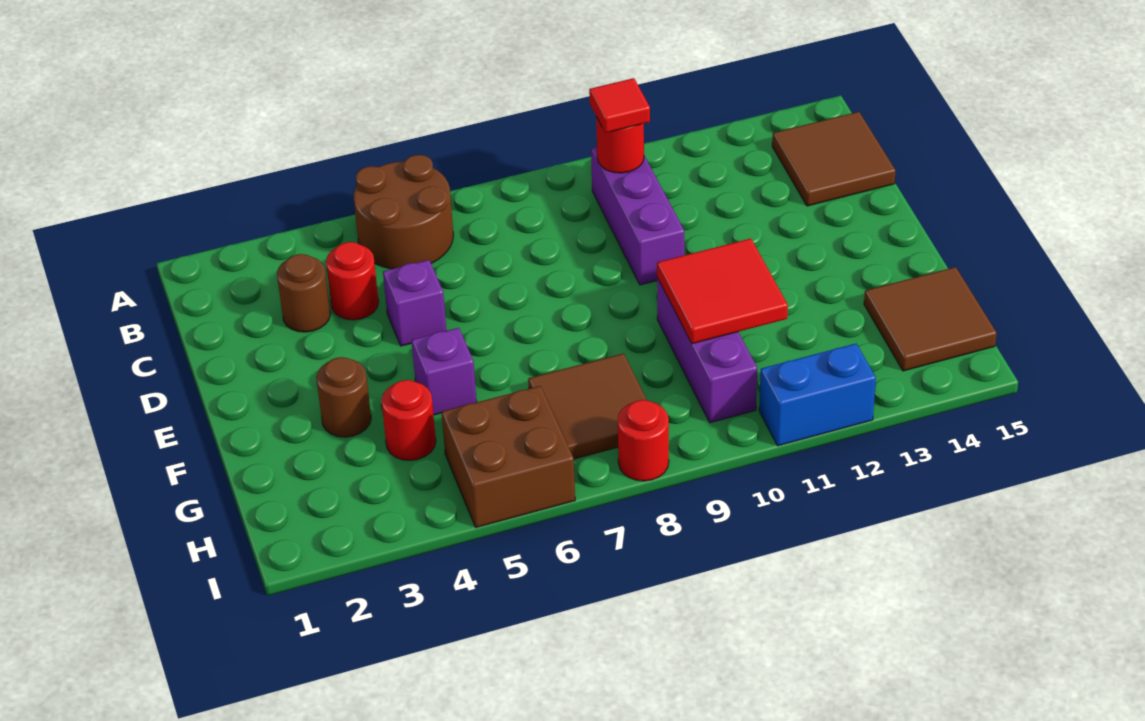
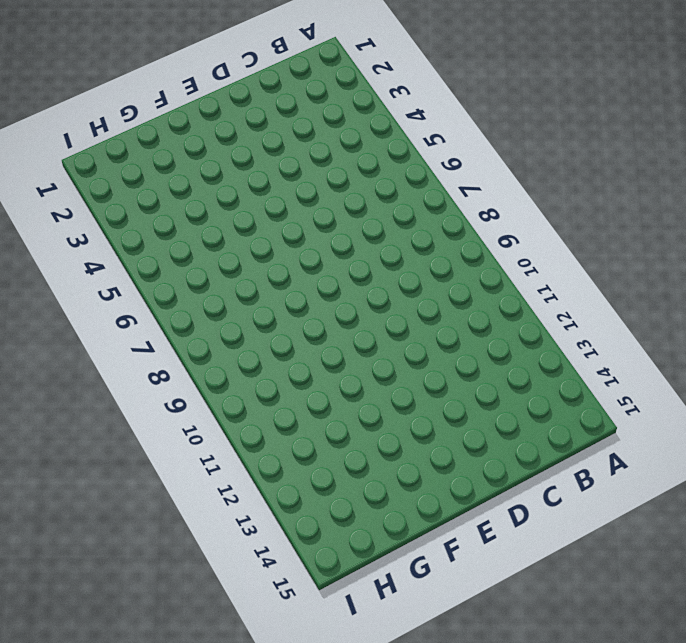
none -> brown 2x2 round brick [354,155,454,269]
none -> purple 1x3 brick [591,147,684,285]
none -> brown 2x2 tile [772,112,896,206]

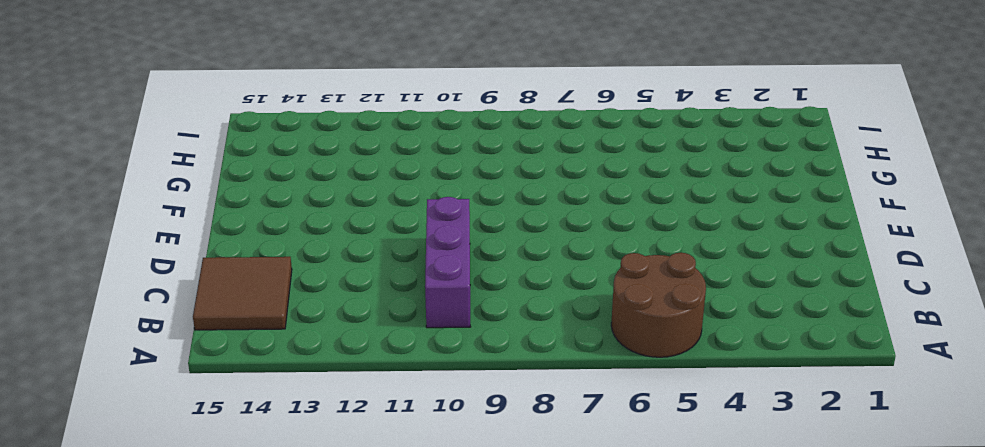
none -> brown 1x1 round brick [277,254,330,332]
none -> red 1x1 round brick [326,242,379,320]
none -> purple 1x1 brick [383,260,446,346]

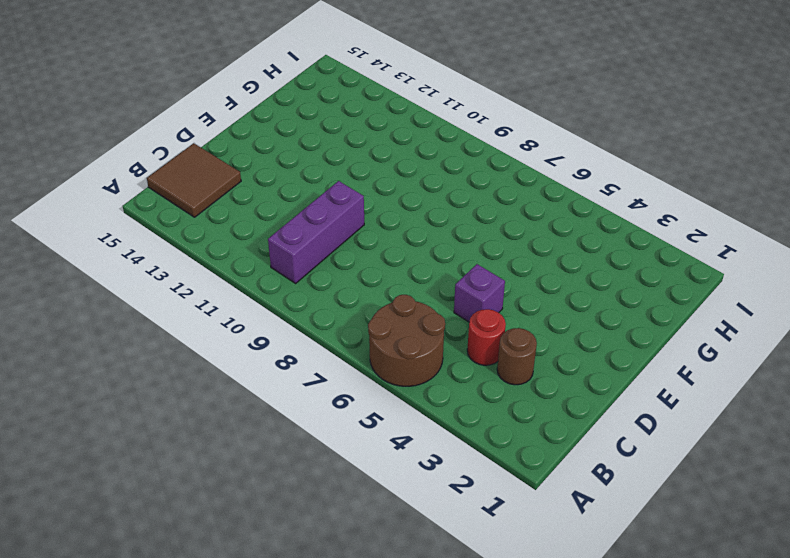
none -> brown 1x1 round brick [316,357,371,437]
none -> purple 1x1 brick [412,328,477,415]
none -> purple 1x3 brick [657,278,757,423]

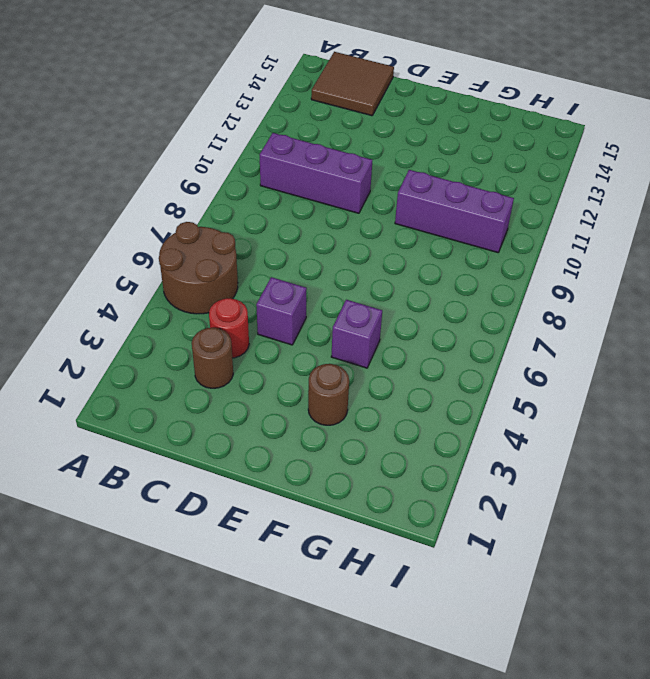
none -> red 1x1 round brick [381,380,436,460]
none -> brown 2x2 tile [528,353,646,459]
none -> brown 2x2 tile [864,267,997,371]

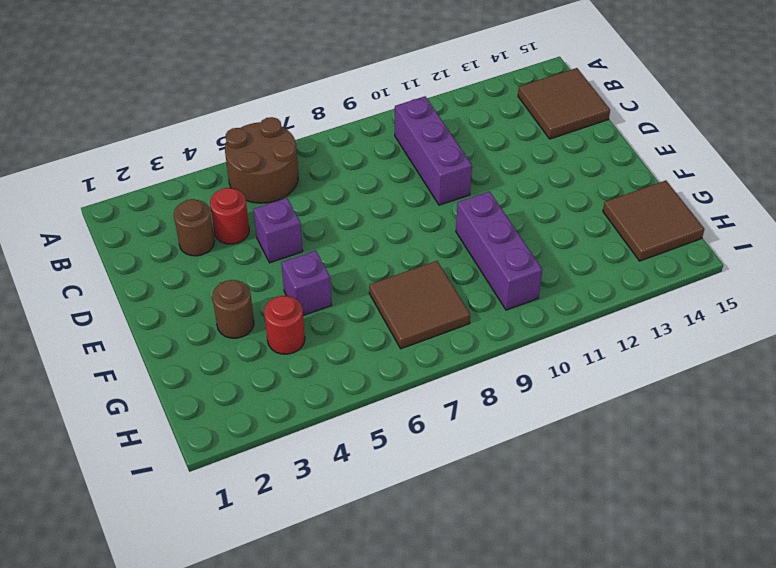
none -> brown 2x2 brick [442,386,575,527]
none -> red 1x1 round brick [618,400,669,481]
none -> blue 1x2 brick [759,344,876,446]

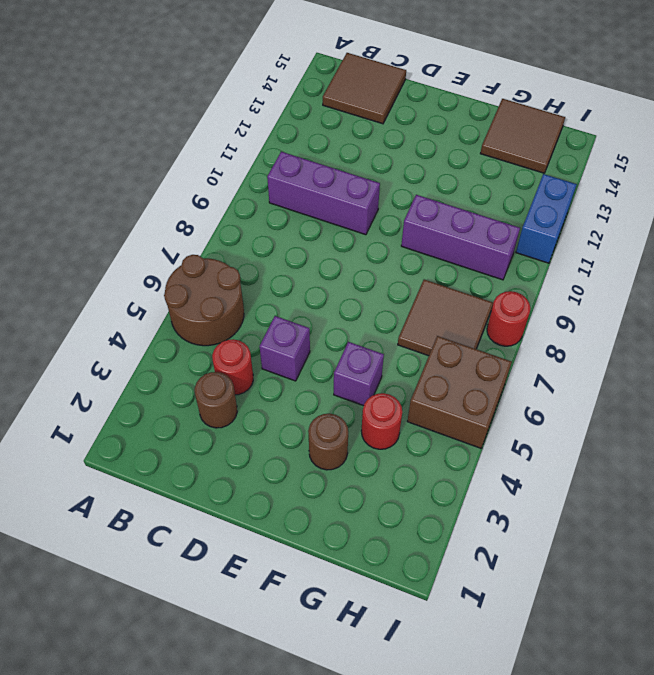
none -> red 1x1 round brick [596,117,644,173]
none -> red 2x2 tile [657,239,788,344]
none -> red 1x1 tile [589,78,650,133]

